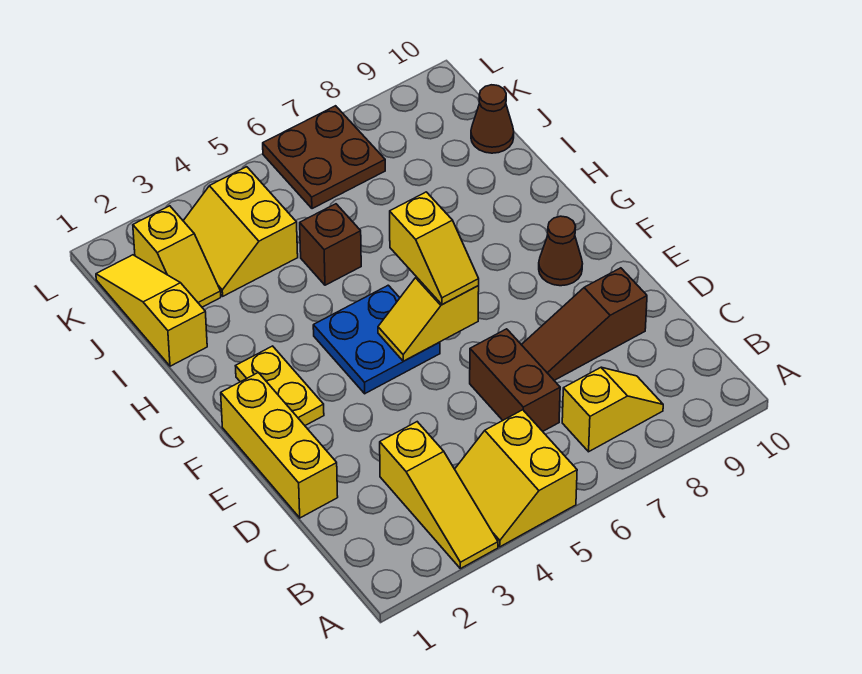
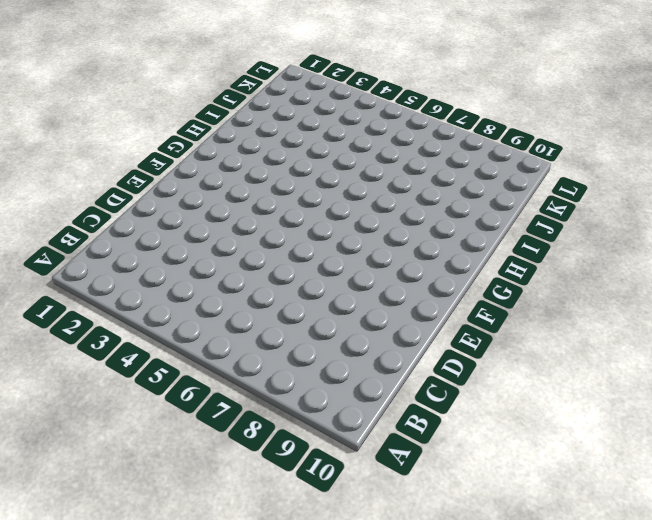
none -> yellow 1x3 slope [380,422,498,569]
none -> yellow 2x2 slope [455,410,577,547]
none -> yellow 1x2 slope [562,367,663,452]

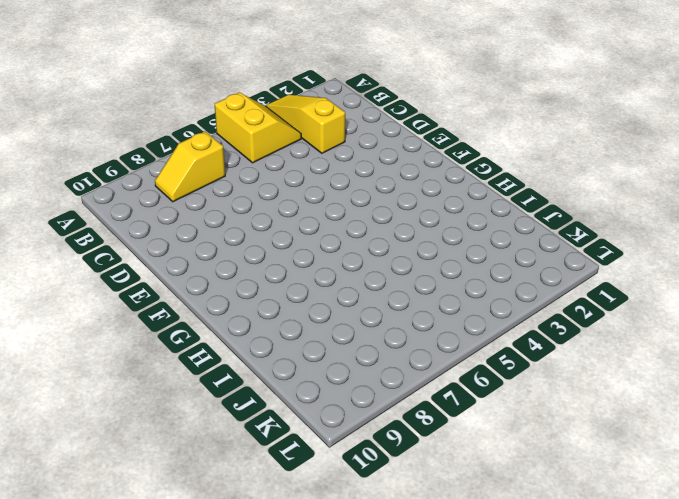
none -> brown 1x2 brick [470,329,560,431]
none -> yellow 1x3 brick [221,372,338,518]
none -> brown 1x3 slope [522,268,647,380]

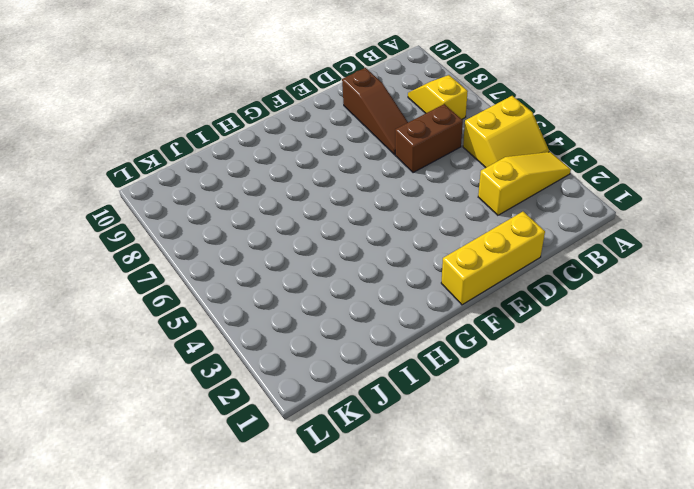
none -> yellow 1x2 plate [236,346,324,425]
none -> blue 2x2 plate [313,285,440,394]
none -> brown 1x1 cone [539,216,583,286]

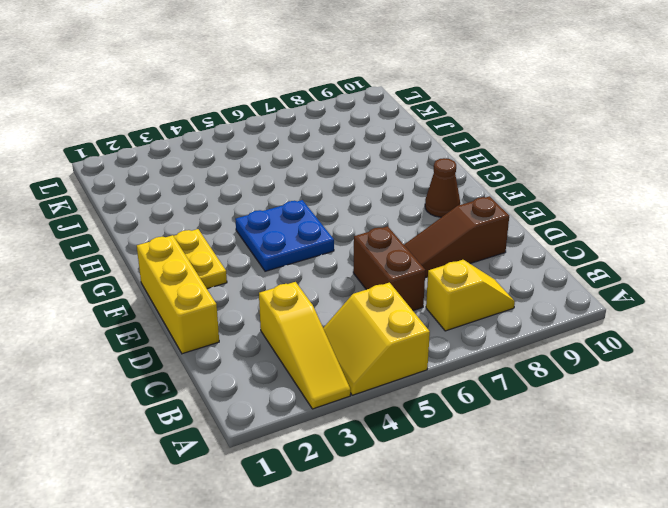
none -> yellow 1x3 slope [96,255,207,366]
none -> brown 1x1 brick [300,204,361,285]
none -> yellow 1x2 slope [133,206,221,307]

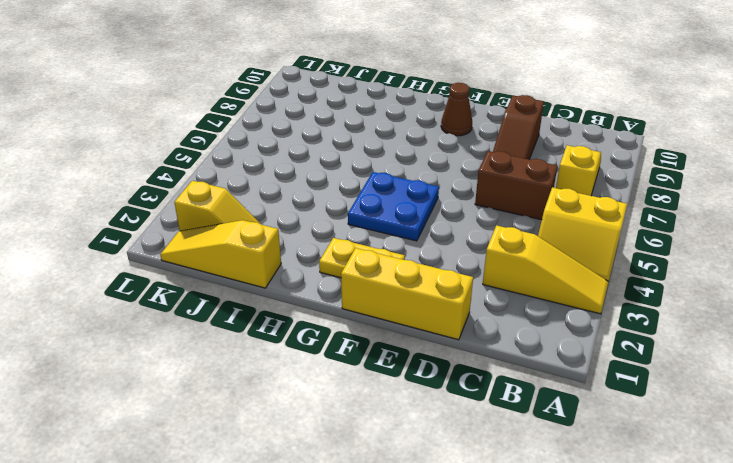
none -> brown 1x1 brick [300,204,361,285]
none -> yellow 2x2 slope [183,167,298,296]
none -> brown 1x1 cone [471,85,514,153]

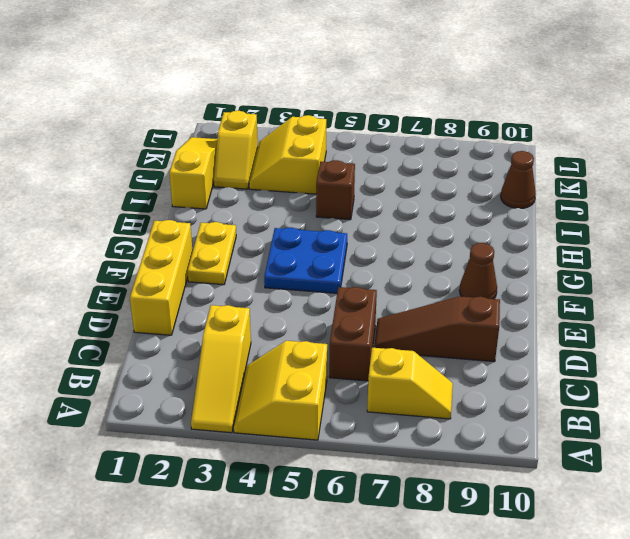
none -> brown 2x2 plate [263,106,385,209]
none -> yellow 1x2 slope [378,277,479,361]
none -> yellow 1x2 slope [390,192,479,305]

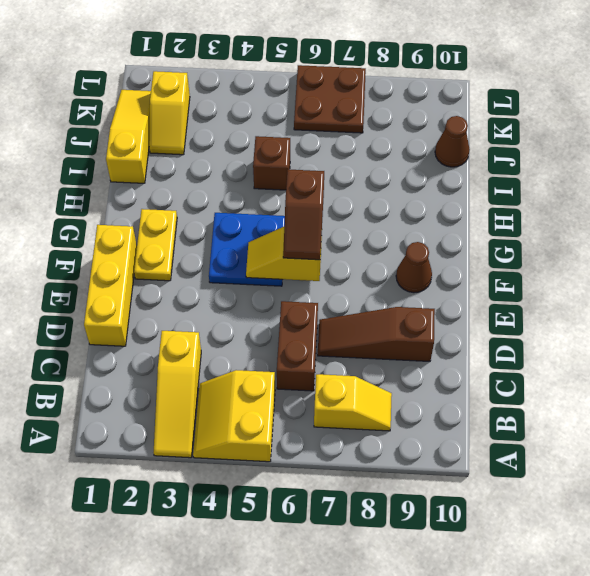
brown 1x2 slope [283,169,324,260] -> yellow 1x2 slope [390,192,479,305]
none -> yellow 2x2 slope [183,167,298,296]

